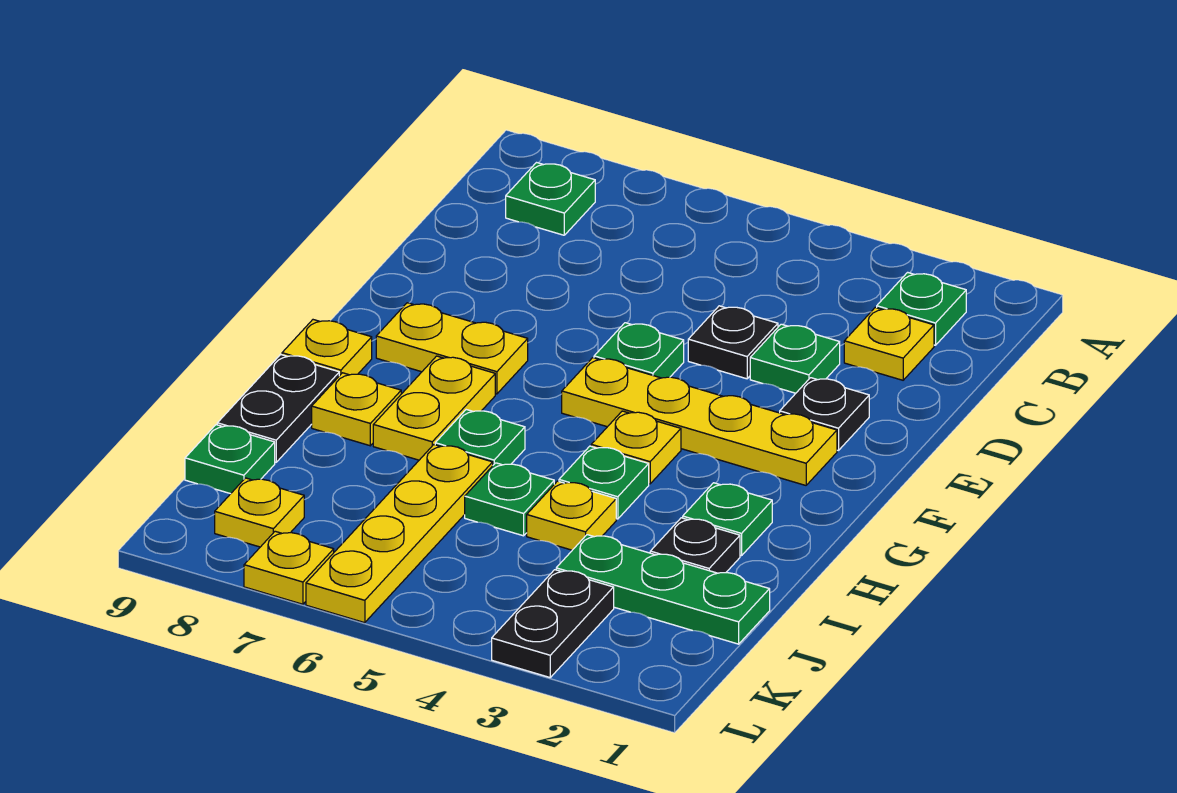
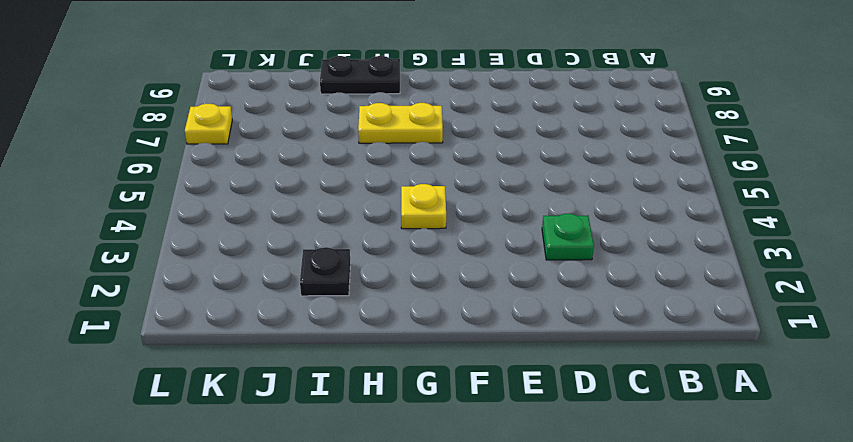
none -> green 1x1 plate [877,272,966,345]
none -> green 1x1 plate [506,163,595,235]
none -> yellow 1x1 plate [844,308,934,380]

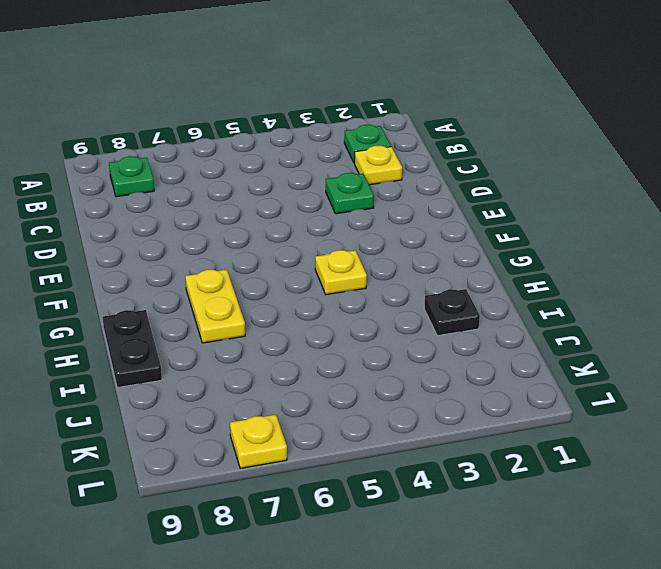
none -> black 1x1 plate [688,306,778,379]
none -> black 1x1 plate [780,378,869,451]
none -> green 1x1 plate [594,323,684,378]

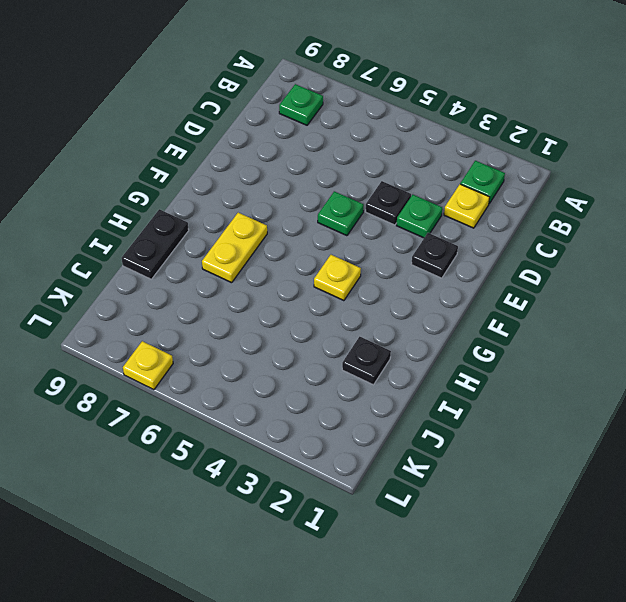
none -> yellow 1x4 plate [562,358,837,485]
none -> yellow 1x2 plate [376,303,528,394]
none -> yellow 1x1 plate [282,320,372,376]

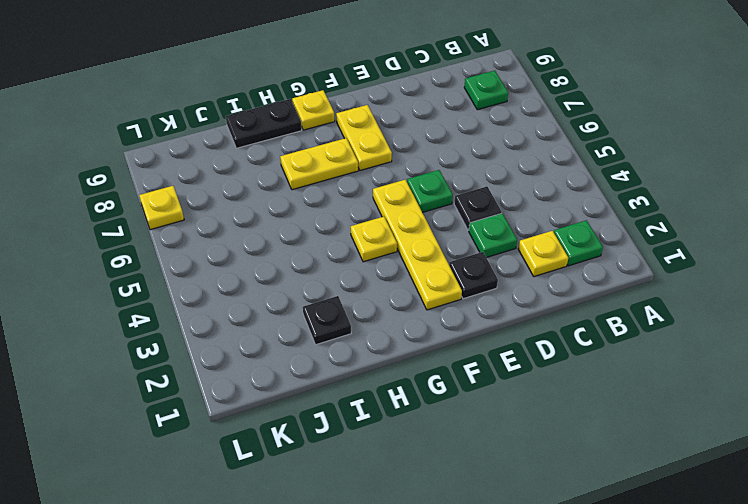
none -> green 1x1 plate [683,483,772,556]
none -> green 1x1 plate [559,446,649,519]
none -> green 1x1 plate [435,410,525,465]

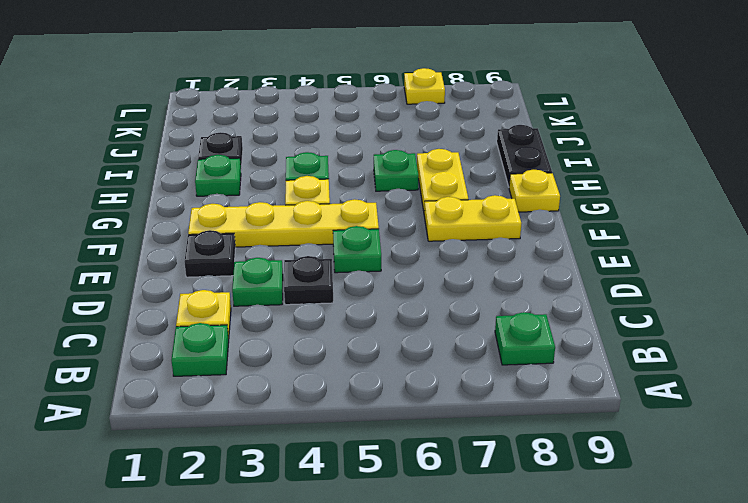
none -> yellow 1x1 plate [312,373,401,446]
none -> yellow 1x1 plate [527,481,616,550]
none -> green 1x1 plate [465,463,554,536]

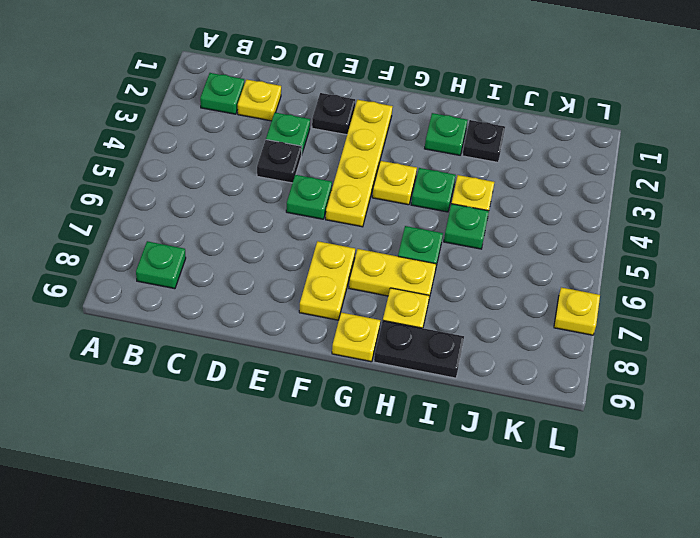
none -> yellow 1x4 plate [306,445,493,623]
none -> green 1x3 plate [556,535,770,644]
none -> green 1x1 plate [185,425,275,494]

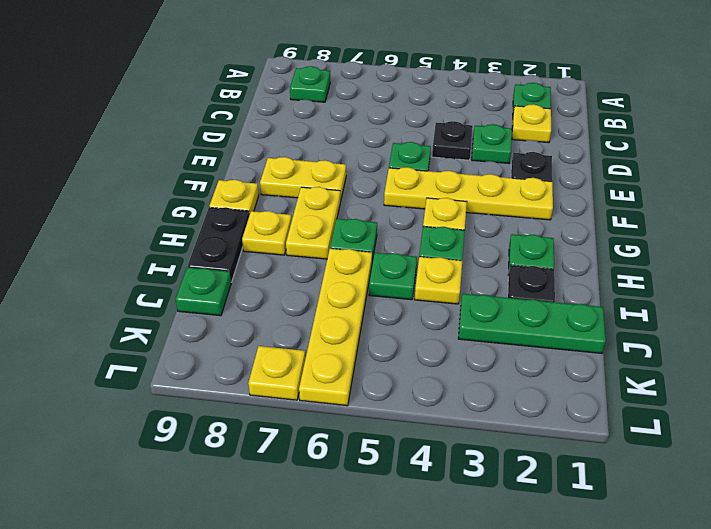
none -> black 1x2 plate [492,570,614,677]
none -> yellow 1x1 plate [215,478,304,547]

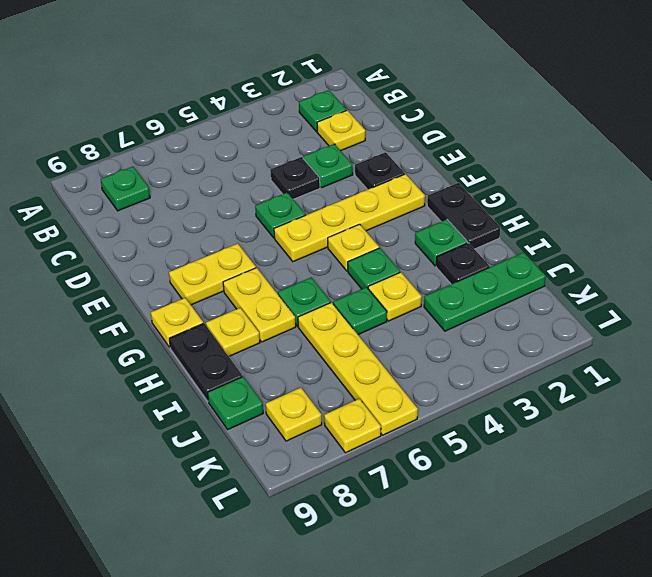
black 1x2 plate [427,183,500,249] -> black 1x2 plate moved to [492,570,614,677]

